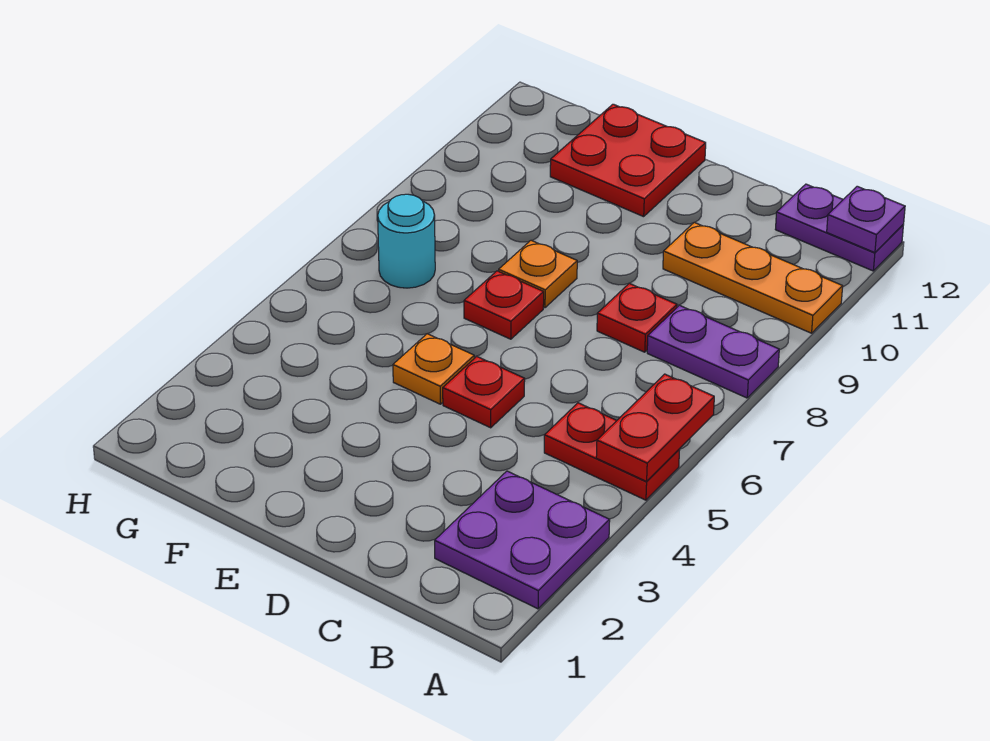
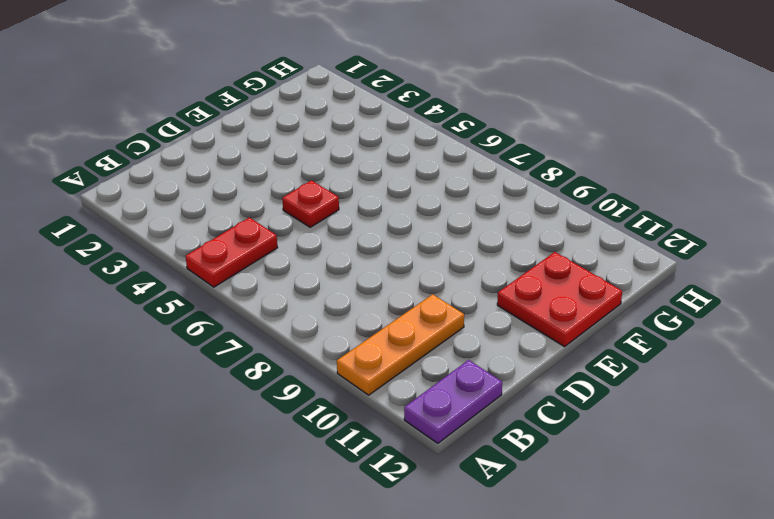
none -> purple 2x2 plate [435,471,610,609]
none -> purple 1x2 plate [647,305,779,398]
none -> red 1x1 plate [597,283,677,352]

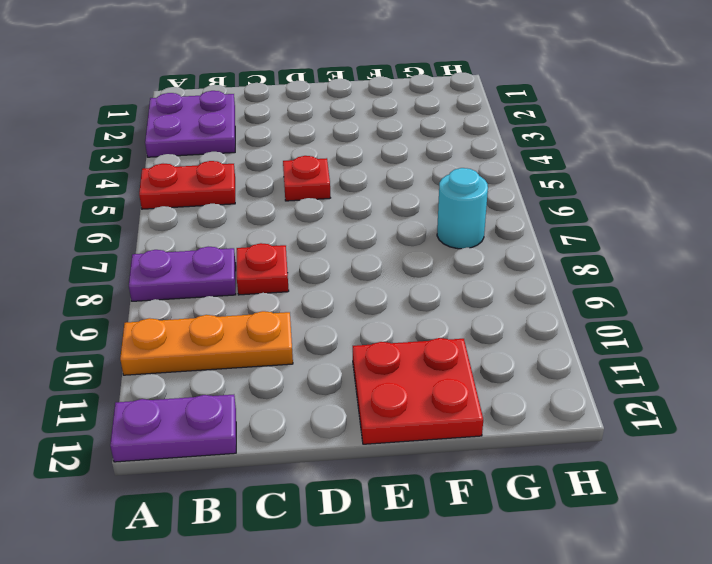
none -> orange 1x1 plate [393,334,474,404]
none -> red 1x1 plate [464,271,544,339]
none -> orange 1x1 plate [499,241,577,308]

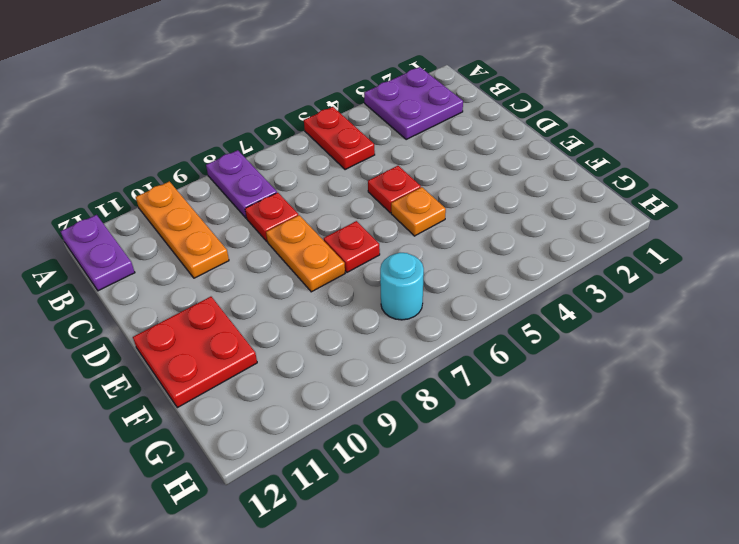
orange 1x2 plate [266,215,345,292] -> orange 1x1 plate [499,241,577,308]
none -> red 1x2 plate [596,374,714,481]
none -> purple 1x1 plate [827,186,905,253]

